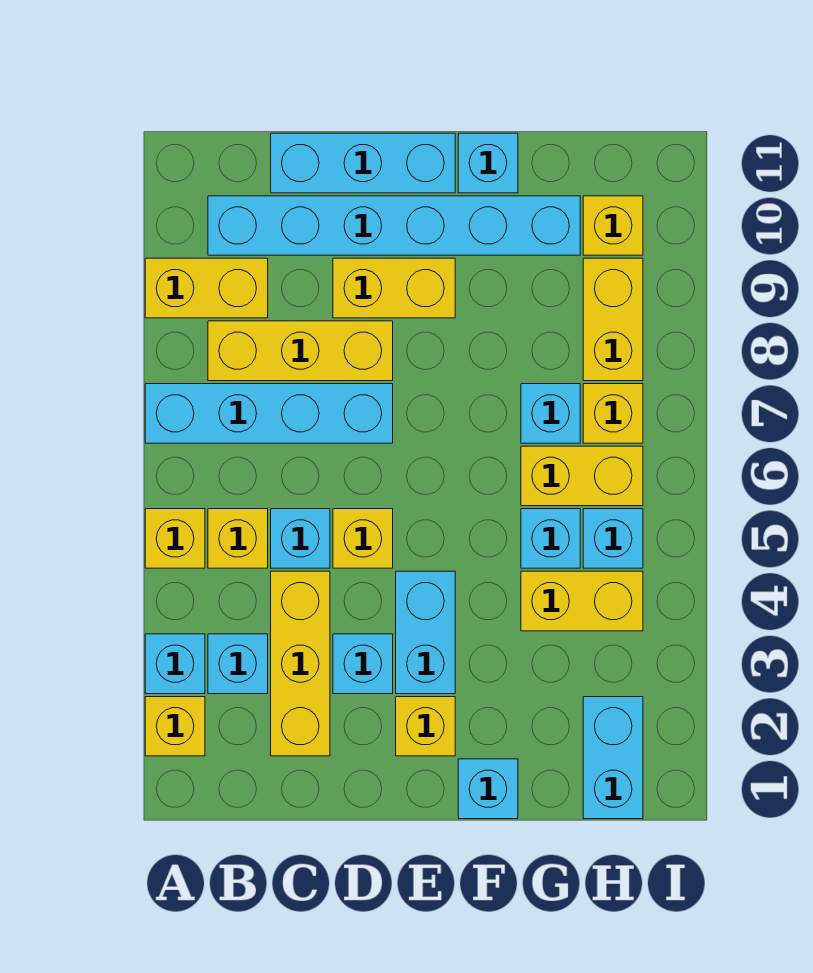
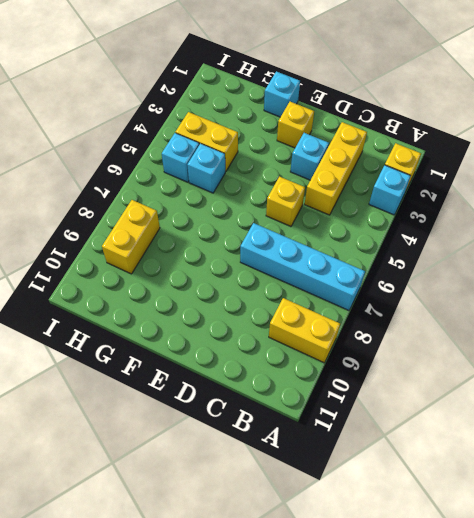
none -> yellow 1x1 brick [145,509,205,568]
none -> cyan 1x1 brick [208,634,268,694]
none -> yellow 1x1 brick [208,509,268,568]

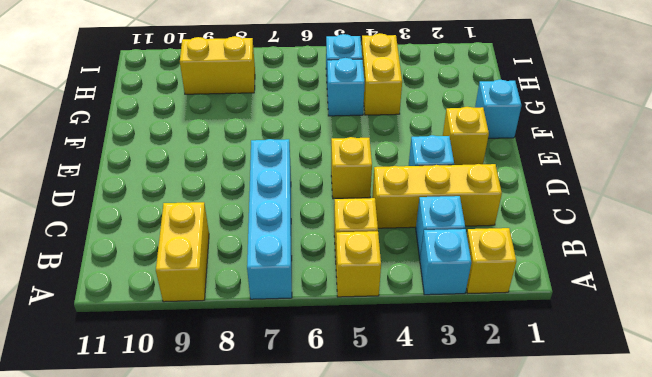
none -> yellow 1x3 brick [208,321,393,381]
none -> cyan 1x6 brick [208,196,580,255]
none -> cyan 1x1 brick [271,509,330,568]

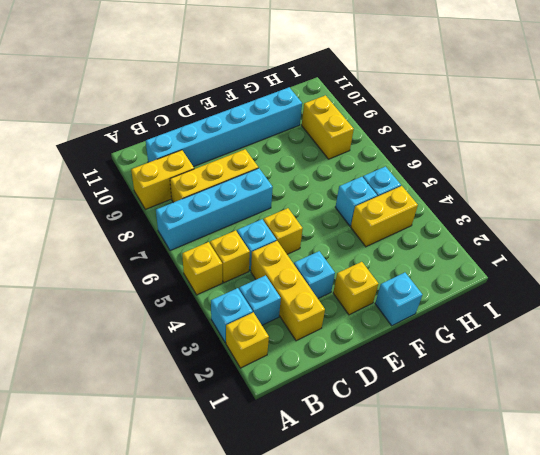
none -> cyan 1x3 brick [271,133,455,193]
none -> yellow 1x2 brick [333,258,455,318]
none -> cyan 1x2 brick [396,571,455,694]

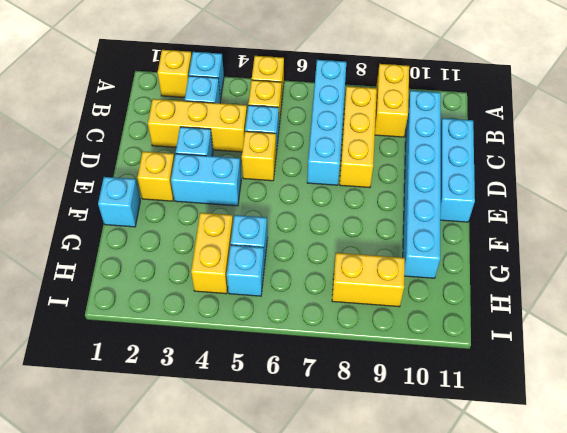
none -> yellow 1x2 brick [333,258,455,318]
none -> cyan 1x1 brick [458,133,518,193]
none -> yellow 1x2 brick [521,446,643,506]

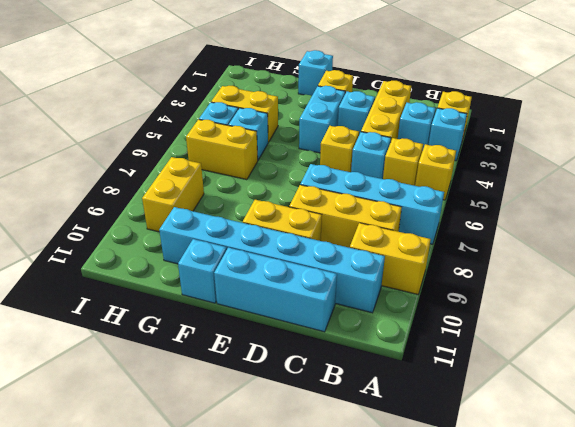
none -> cyan 1x1 brick [521,384,580,443]
none -> cyan 1x2 brick [583,697,643,819]
none -> yellow 1x1 brick [583,384,643,443]

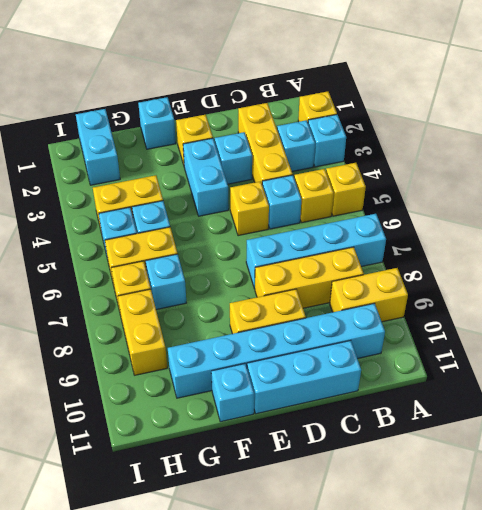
none -> yellow 1x1 brick [583,196,643,255]

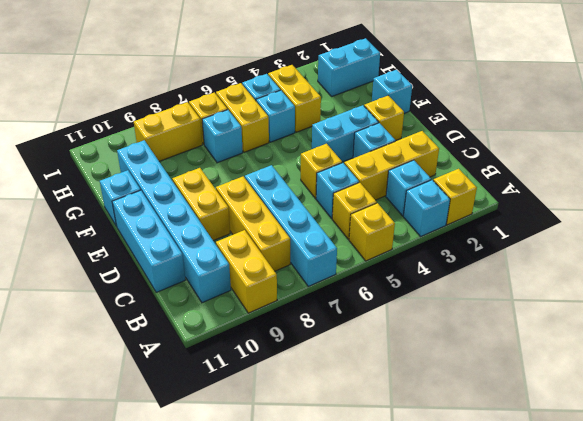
none -> yellow 1x1 brick [583,196,643,255]

